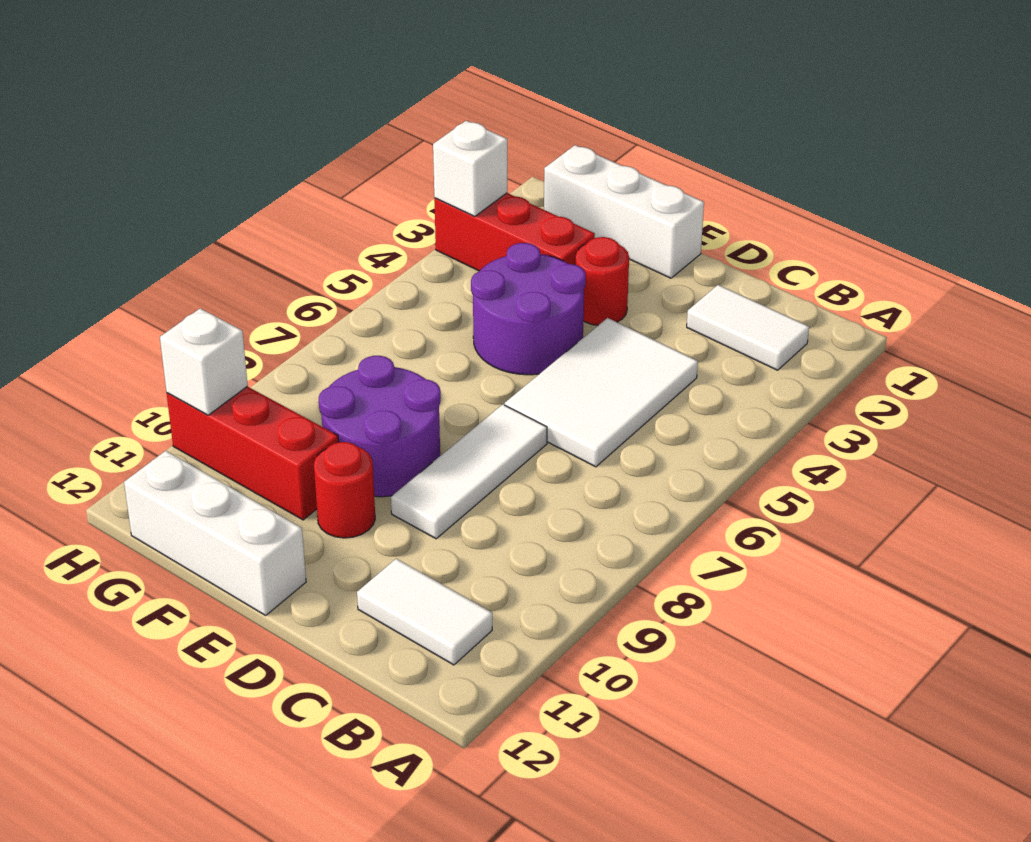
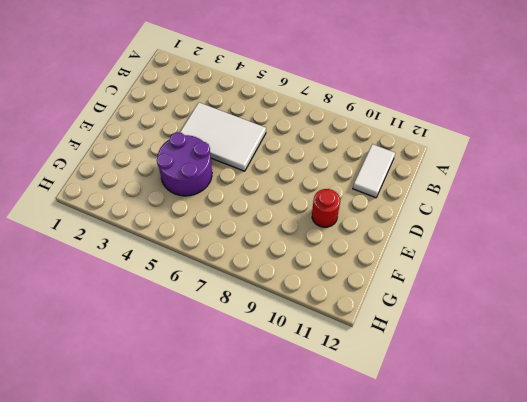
none -> white 1x2 tile [687,285,809,370]
none -> white 1x3 tile [391,404,547,539]
none -> white 1x3 brick [544,145,704,278]

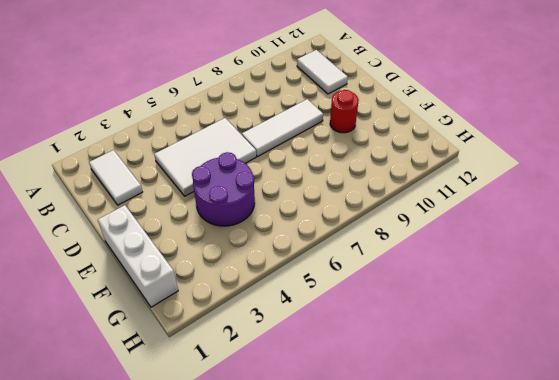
none -> red 1x1 round brick [575,237,629,325]
none -> purple 2x2 round brick [319,356,441,497]
none -> white 1x3 brick [124,451,306,615]

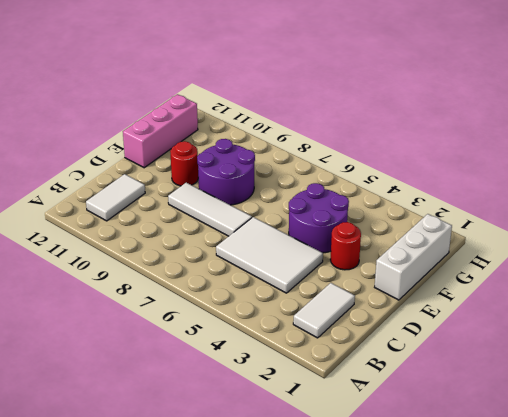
pink 1x3 brick [123,94,198,168] -> white 1x3 brick [124,451,306,615]
none -> red 1x3 brick [434,193,595,271]
none -> red 1x3 brick [167,386,339,520]
none -> white 1x1 brick [433,121,507,217]

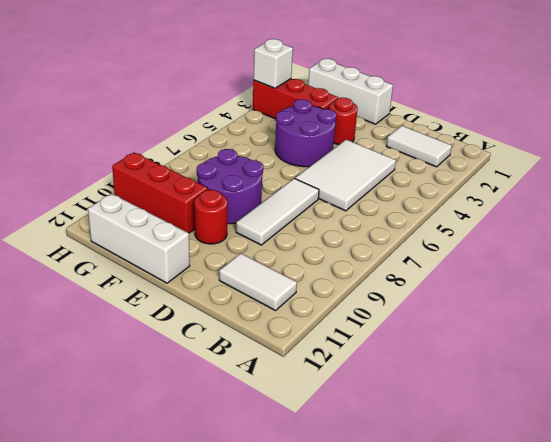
none -> white 1x1 brick [160,308,248,415]

